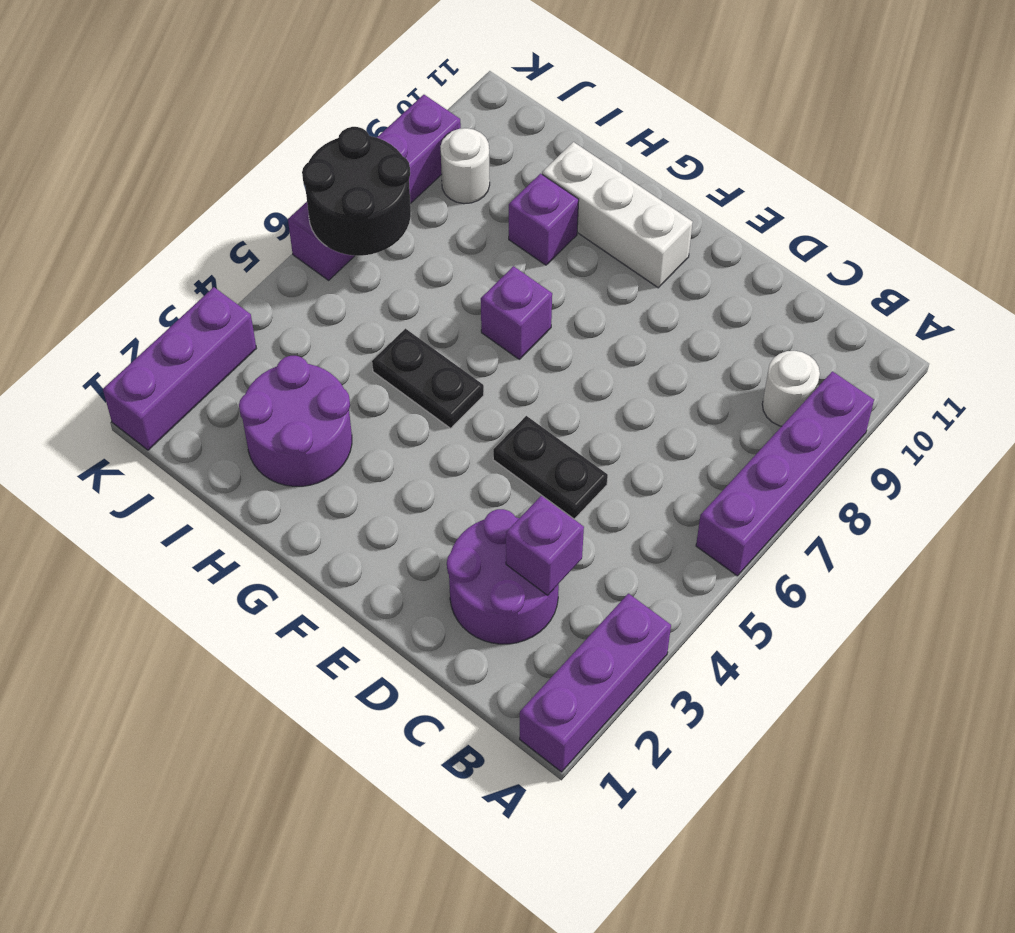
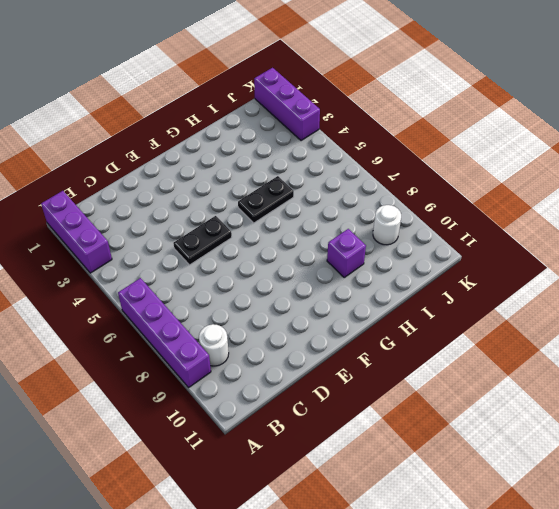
none -> purple 2x2 round brick [447,509,559,644]
none -> white 1x3 brick [542,142,693,288]
none -> purple 1x1 brick [481,266,552,359]

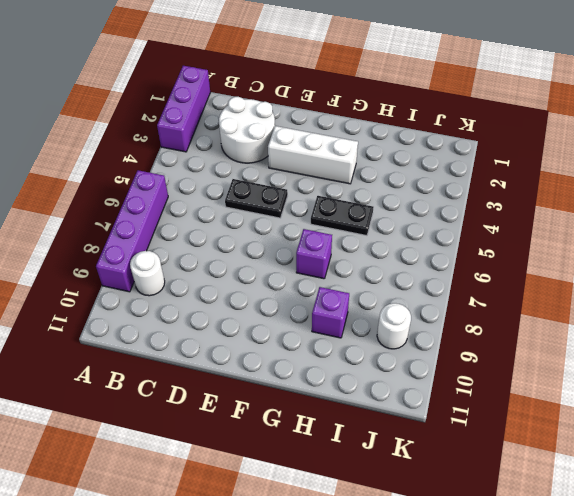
white 2x2 round brick [219,97,275,163] -> purple 2x2 round brick [447,509,559,644]
white 1x3 brick [268,126,358,184] -> white 1x3 brick moved to [542,142,693,288]
none -> purple 2x2 round brick [239,356,352,486]
none -> purple 1x3 brick [103,287,256,450]
none -> purple 1x4 brick [288,95,461,280]

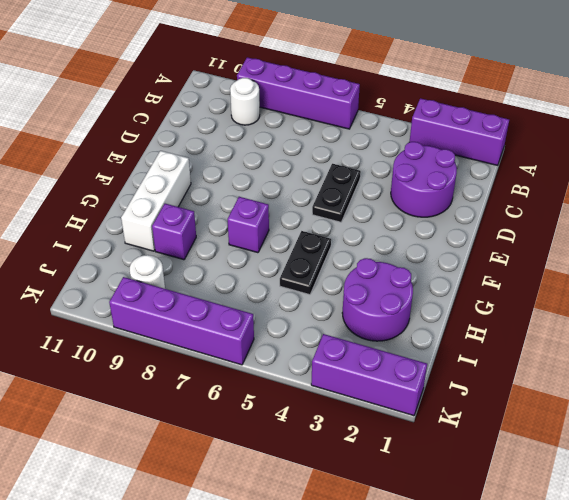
none -> purple 1x1 brick [506,495,584,596]
none -> black 2x2 round brick [302,127,411,256]

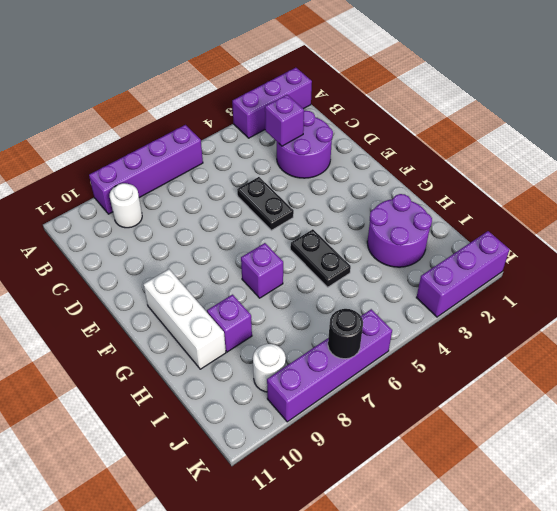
black 1x1 round brick [328,309,363,359] -> black 2x2 round brick [302,127,411,256]

